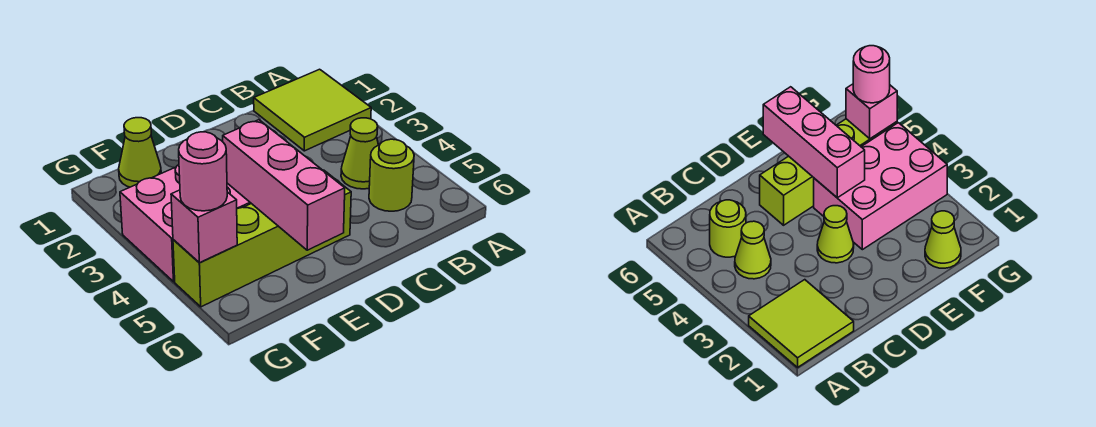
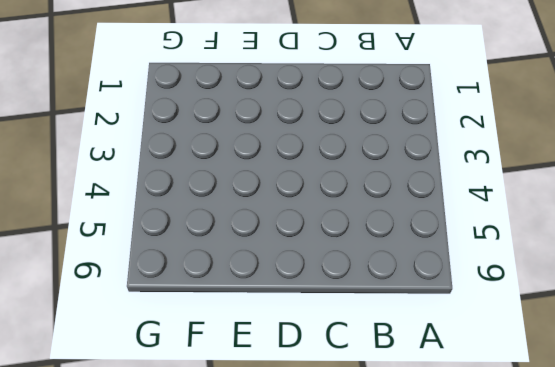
none -> lime 2x2 tile [254,69,371,151]
none -> lime 1x1 cone [341,118,378,189]

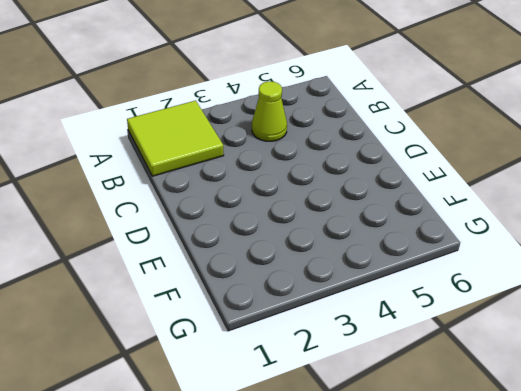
none -> lime 1x1 round brick [369,139,414,211]
none -> lime 1x1 cone [817,206,854,263]

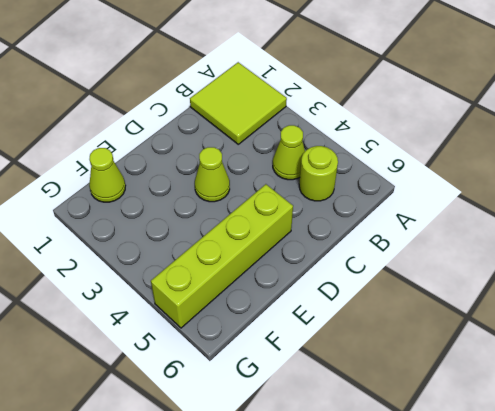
none -> pink 2x3 brick [120,165,251,282]
none -> pink 1x3 brick [223,120,345,250]

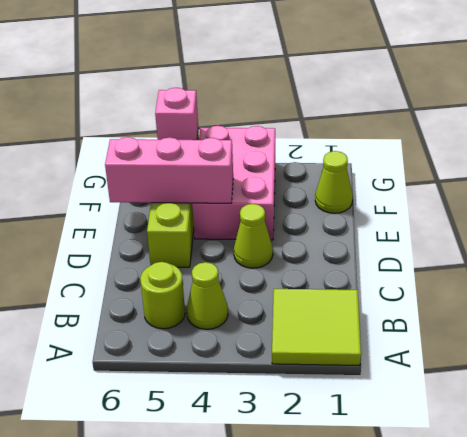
none -> pink 1x1 round brick [179,132,227,211]

